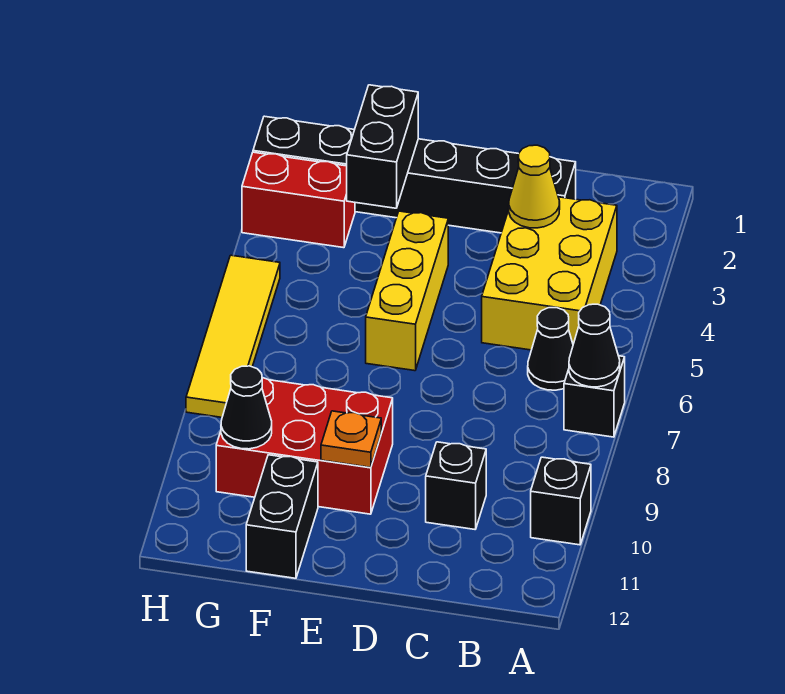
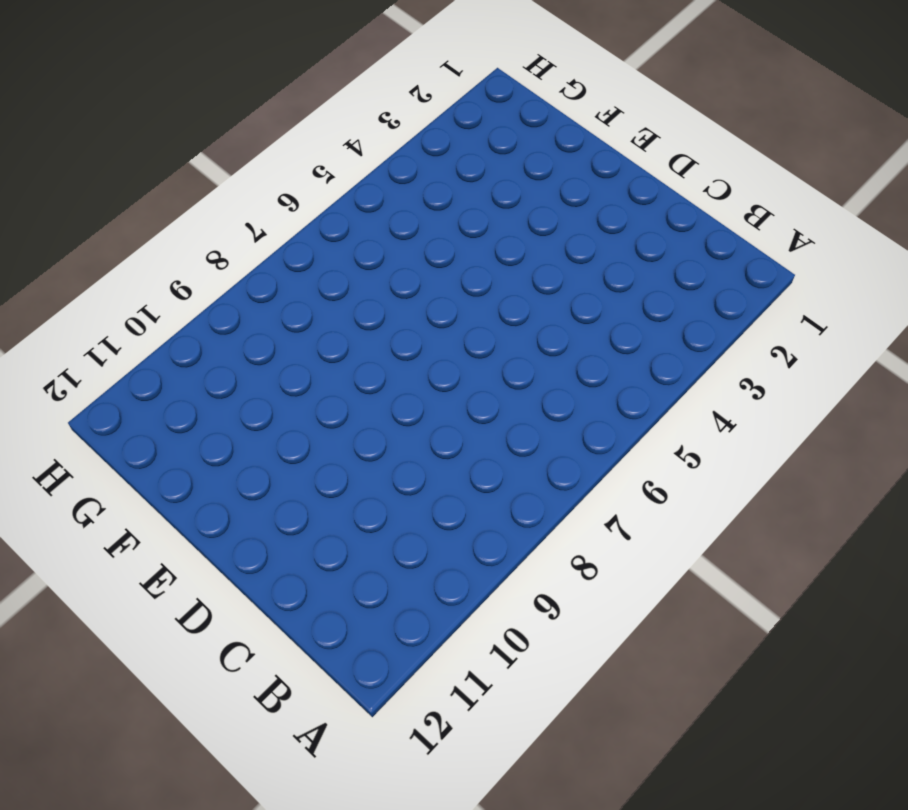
none -> black 1x1 brick [564,356,625,437]
none -> black 1x1 brick [531,457,591,545]
none -> yellow 2x3 brick [482,197,617,350]

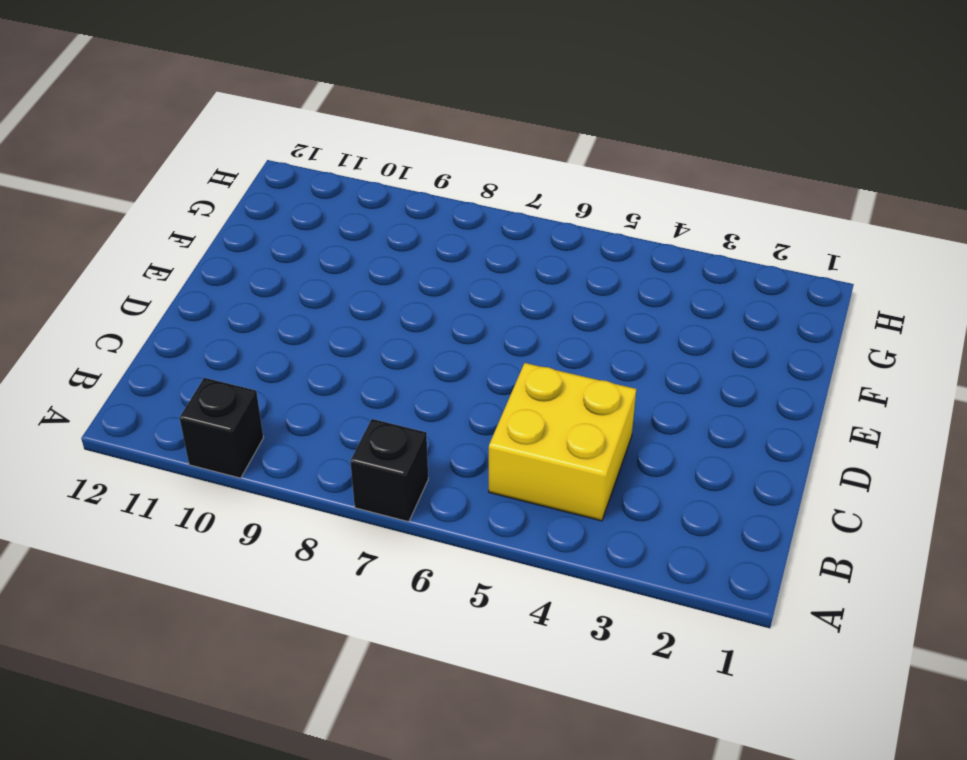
yellow 2x2 brick [489,363,636,521] -> yellow 2x3 brick [482,197,617,350]
none -> black 1x1 cone [528,308,573,390]
none -> black 1x6 brick [253,116,576,233]
none -> black 1x1 brick [426,442,486,529]

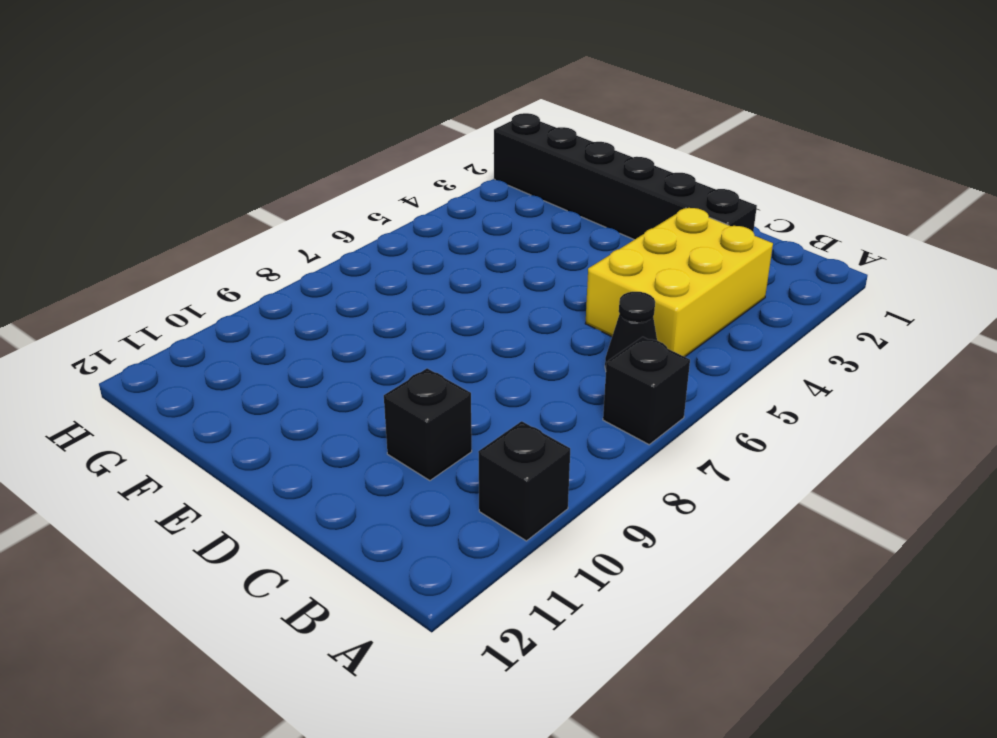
none -> yellow 1x3 brick [366,211,448,371]
none -> red 2x3 brick [216,378,393,514]
none -> black 1x2 brick [246,455,318,578]

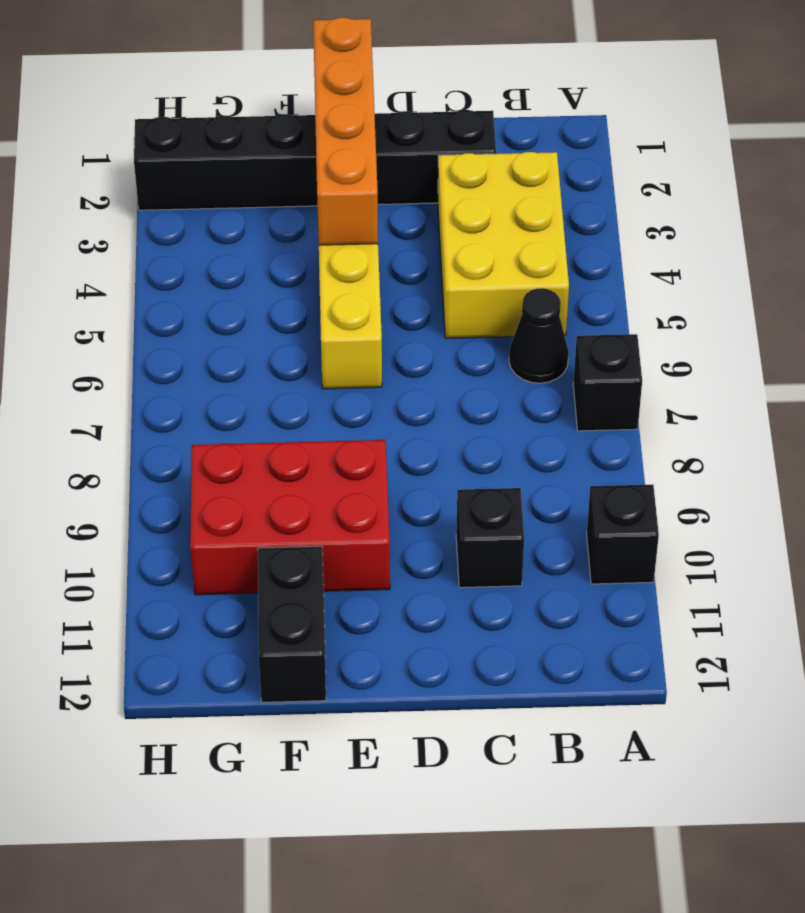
orange 1x4 brick [313,18,378,245] -> none
none -> red 1x2 brick [242,152,355,248]
none -> yellow 1x4 tile [186,255,280,417]
none -> black 1x1 cone [569,304,620,387]

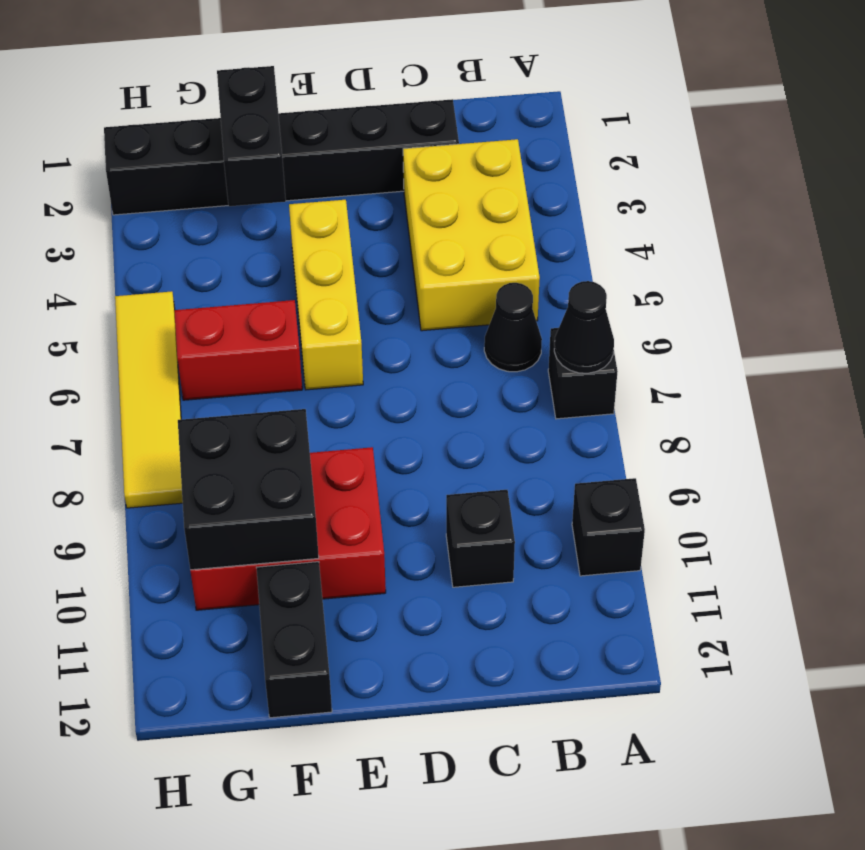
red 1x2 brick [174,300,302,400] -> red 1x2 brick moved to [242,152,355,248]
black 2x2 brick [178,409,319,570] -> black 1x1 cone [221,366,272,449]
none -> yellow 1x1 cone [509,145,560,228]
none -> orange 1x1 plate [321,411,381,467]

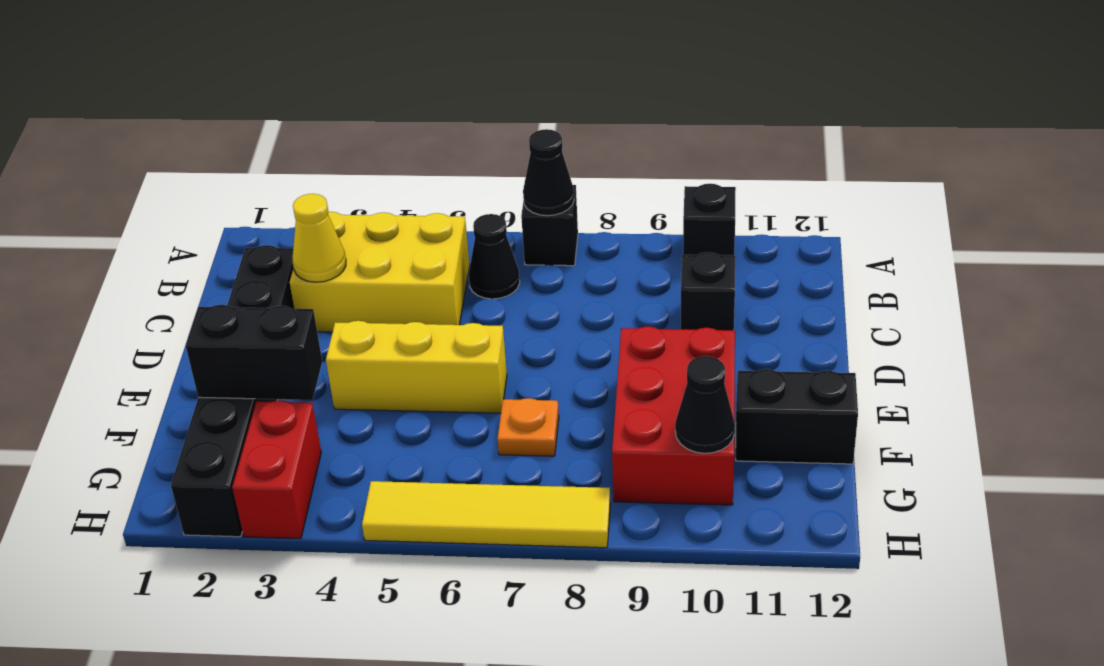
orange 1x1 plate [498,398,559,456] -> orange 1x1 plate moved to [321,411,381,467]

